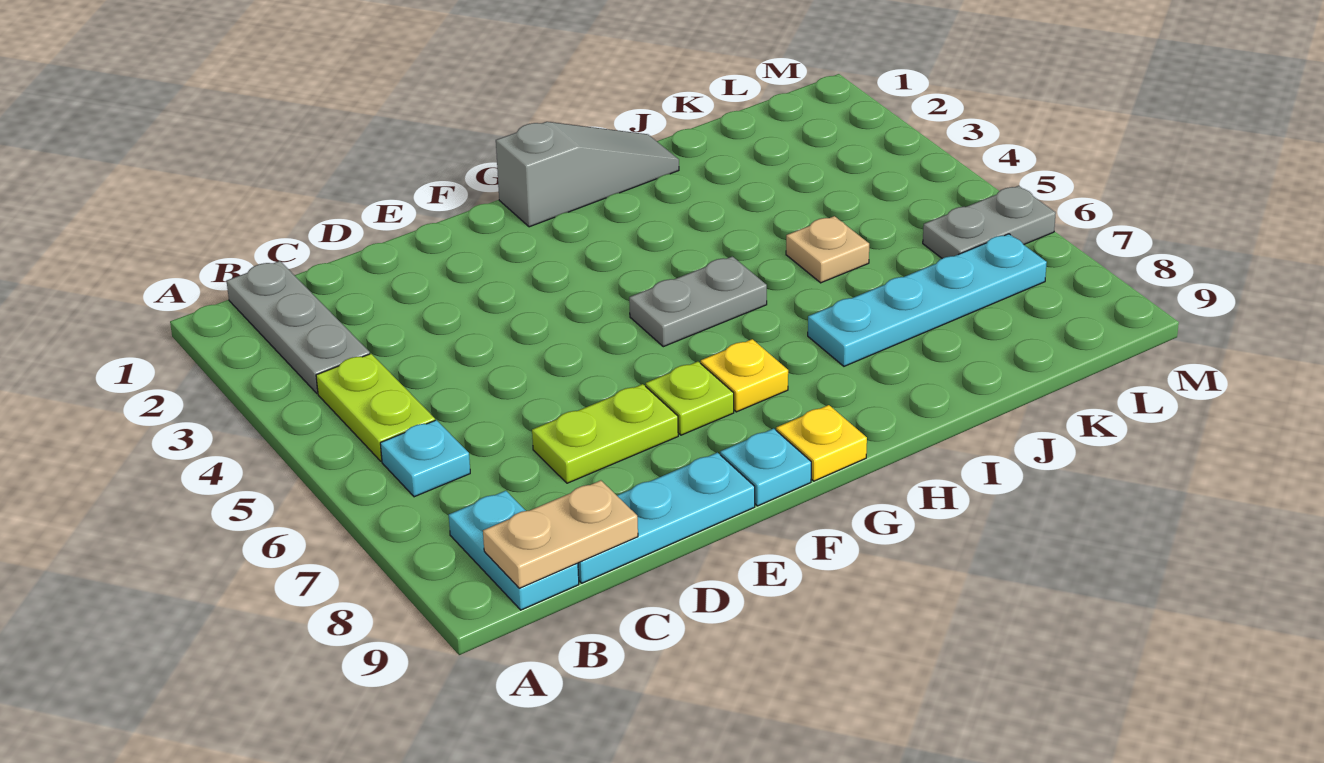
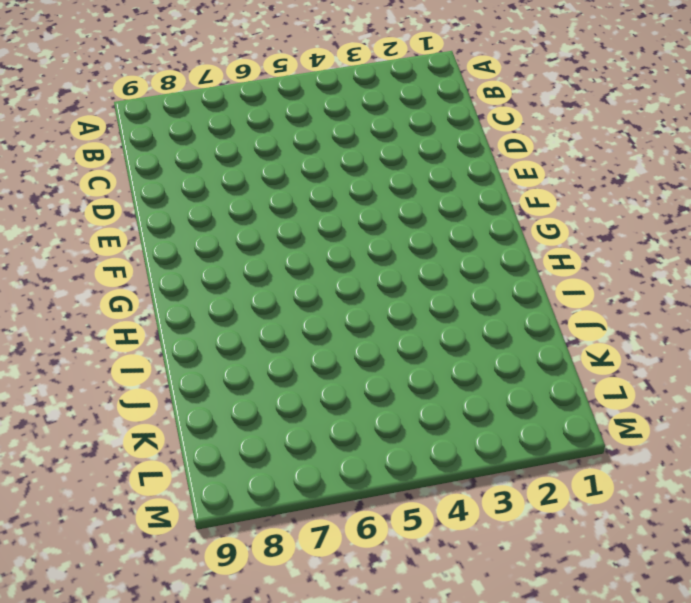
none -> grey 1x3 plate [227,261,370,393]
none -> lime 1x2 plate [316,354,435,461]
none -> cyan 1x1 plate [380,420,470,497]

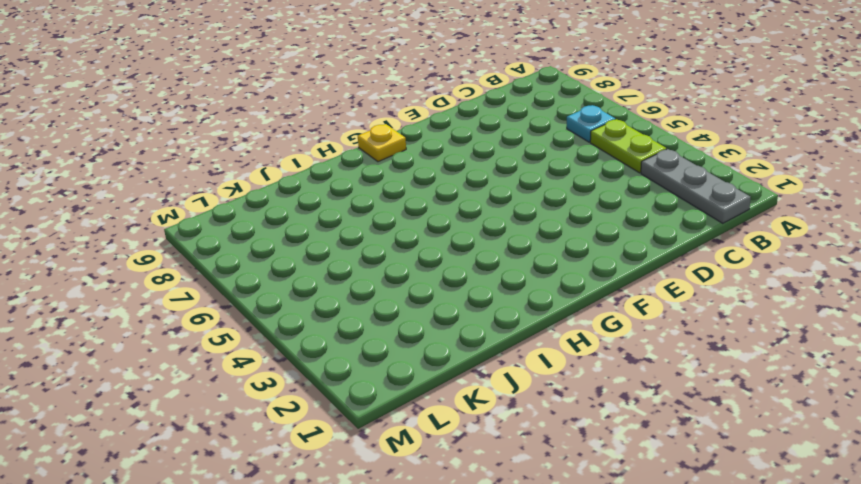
none -> cyan 1x2 plate [449,491,579,610]
none -> cyan 1x3 plate [578,453,755,583]
none -> lime 1x2 plate [532,384,678,483]

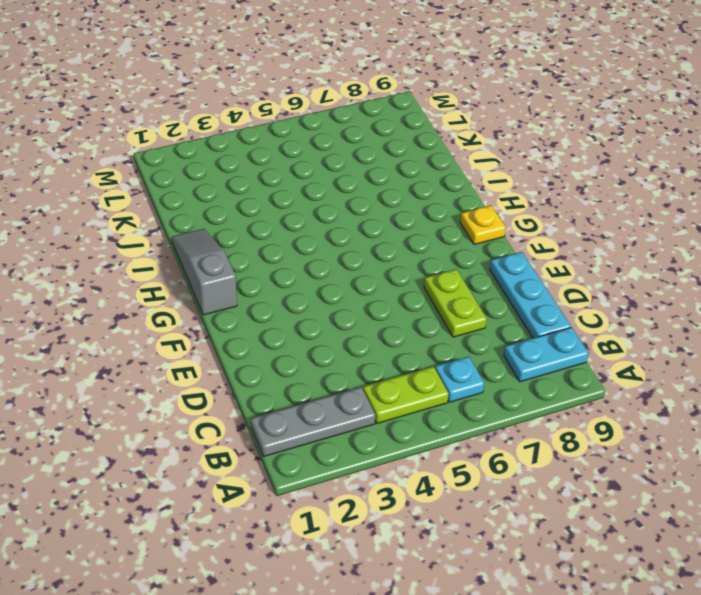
none -> lime 1x1 plate [646,362,734,435]
none -> cyan 1x1 plate [720,429,811,506]
none -> grey 1x2 plate [629,256,767,347]

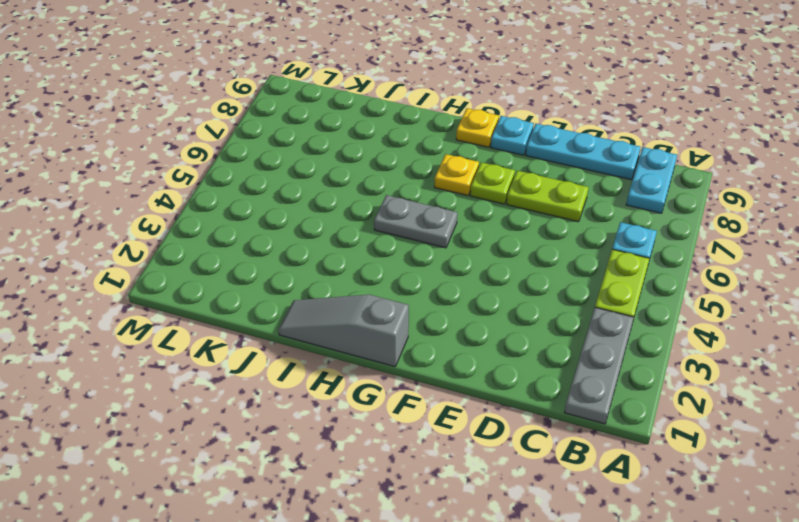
none -> cyan 1x4 plate [808,234,1047,366]
none -> tan 1x1 plate [786,216,869,283]
none -> grey 1x2 plate [923,186,1056,258]

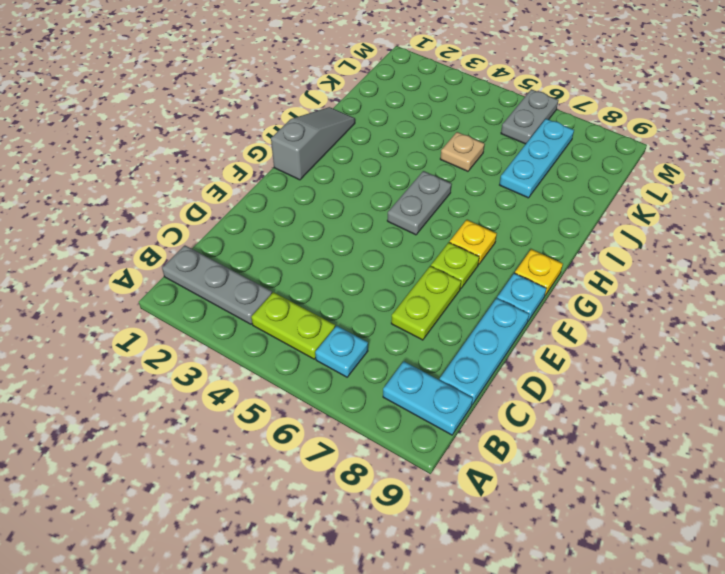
cyan 1x3 plate [500,119,574,198] -> cyan 1x4 plate [808,234,1047,366]
none -> tan 1x2 plate [483,480,638,588]

